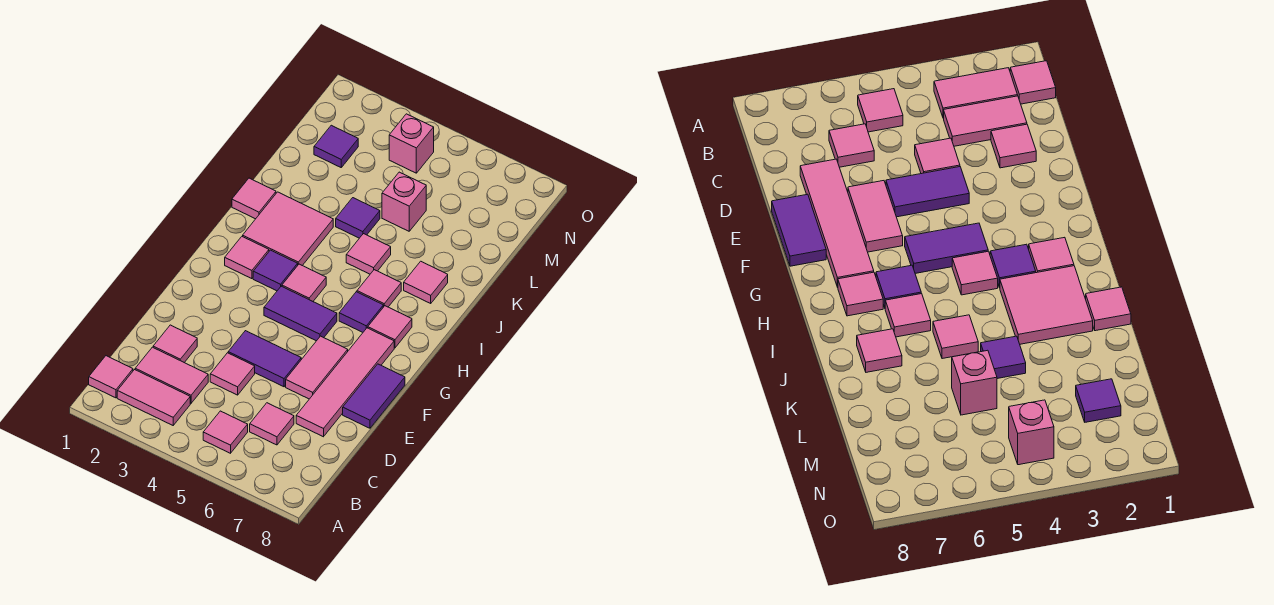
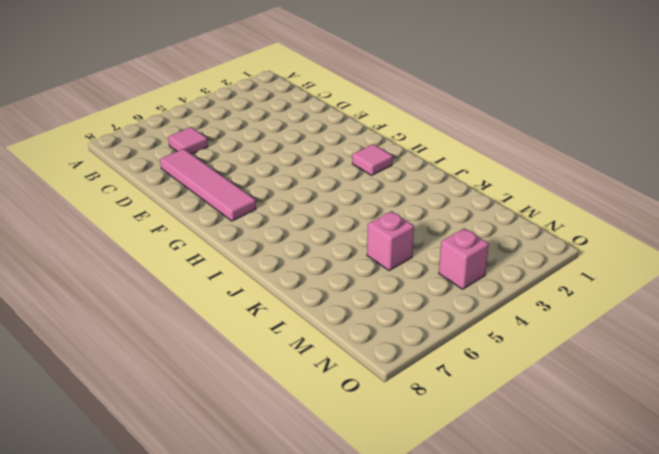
none -> pink 1x1 tile [89,356,133,398]
none -> pink 1x2 tile [117,370,190,425]
none -> pink 1x1 tile [203,411,248,453]

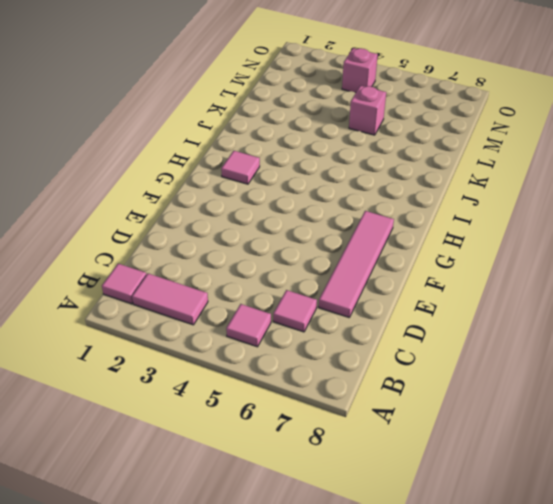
none -> pink 1x2 tile [135,347,208,403]
none -> pink 1x1 tile [153,325,197,363]
none -> pink 1x1 tile [210,353,255,395]

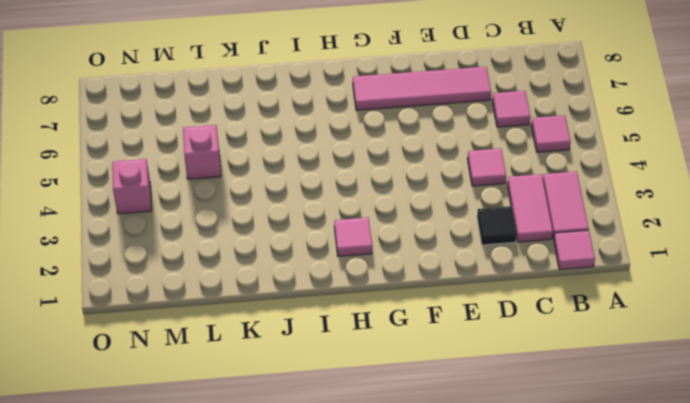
black 1x1 tile [477,206,517,245] -> pink 1x1 tile [153,325,197,363]
none -> purple 1x2 tile [228,331,301,387]
none -> pink 1x2 tile [286,336,348,399]
none -> purple 1x2 tile [343,364,405,428]

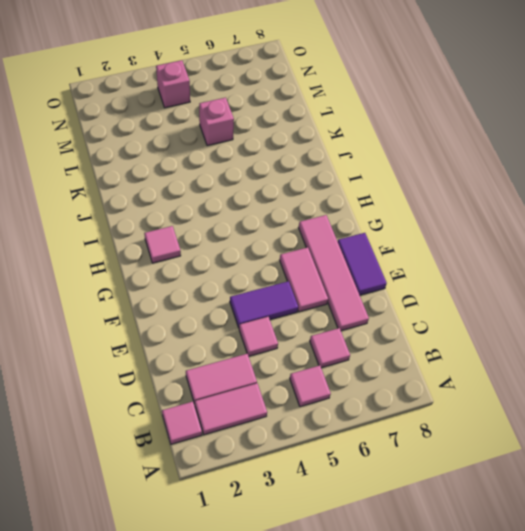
none -> pink 1x1 tile [153,325,197,363]
none -> purple 1x2 tile [264,286,337,341]
none -> purple 1x1 tile [253,250,298,291]

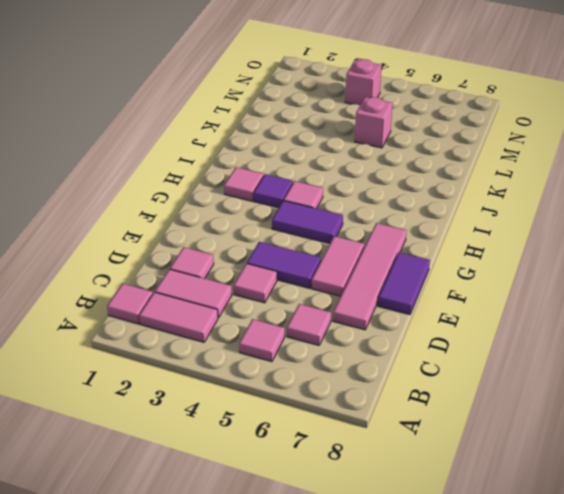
none -> purple 1x1 tile [339,292,383,332]
none -> pink 1x1 tile [368,306,412,348]
none -> pink 2x2 tile [243,192,333,265]

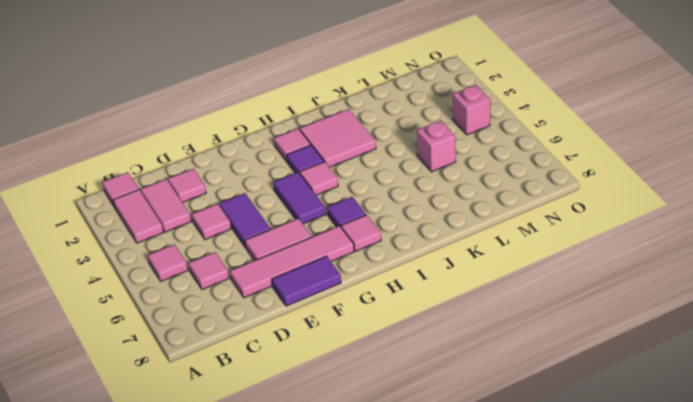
none -> pink 1x1 tile [357,270,401,307]
none -> pink 1x1 tile [232,178,276,219]
none -> pink 1x1 tile [346,234,391,274]

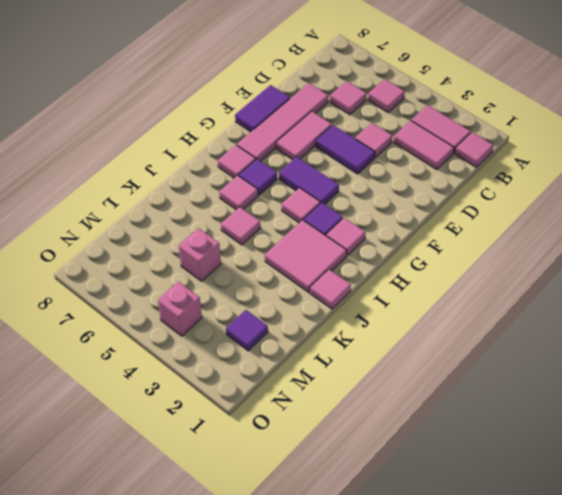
none -> pink 1x1 tile [153,325,197,363]
none -> pink 1x1 tile [404,261,448,303]
none -> purple 1x1 tile [336,198,380,238]

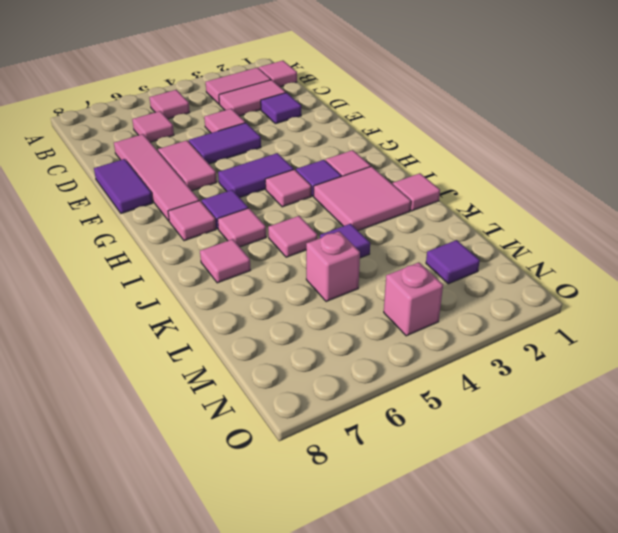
purple 1x1 tile [261,93,301,124] -> pink 1x1 tile [153,325,197,363]

